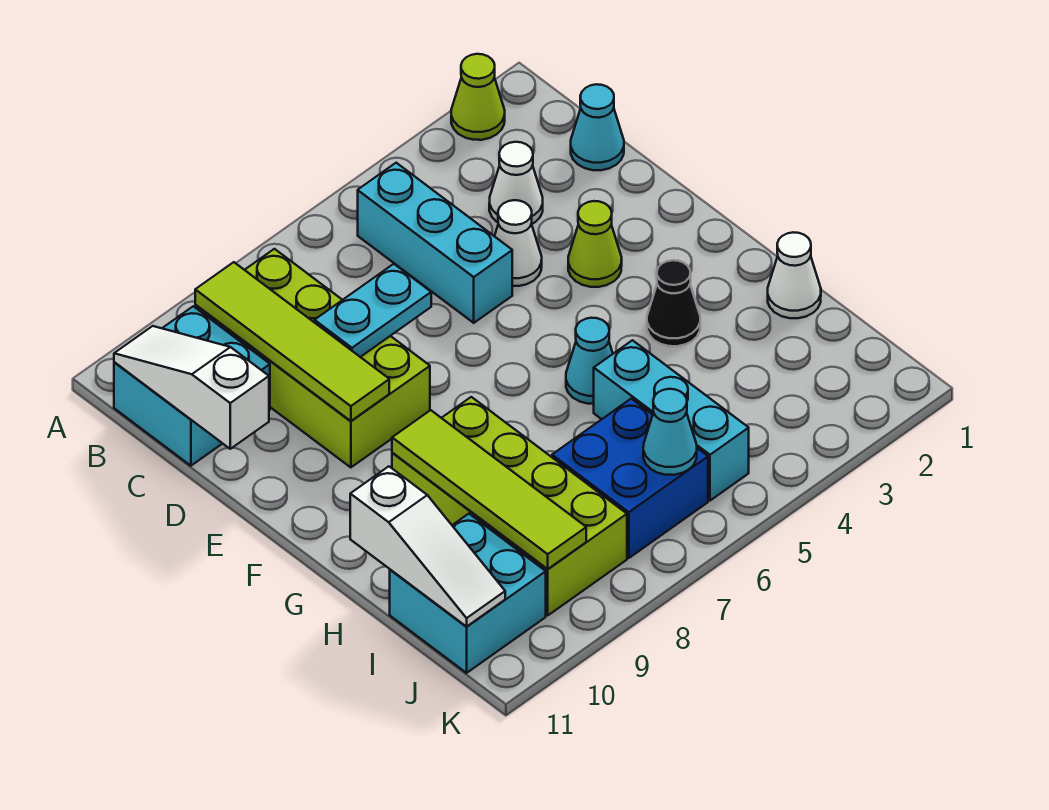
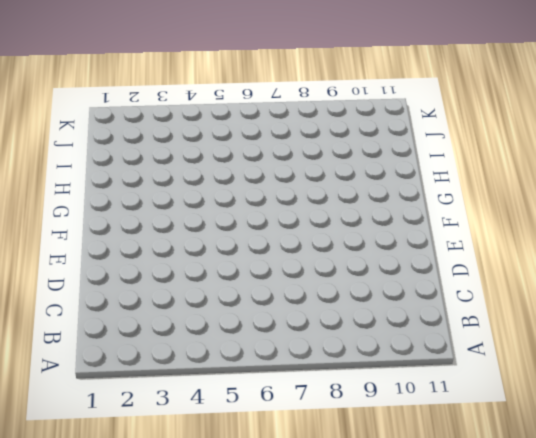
none -> lime 1x1 cone [451,54,505,140]
none -> cyan 1x3 brick [358,163,512,323]
none -> lime 2x4 brick [195,249,430,467]

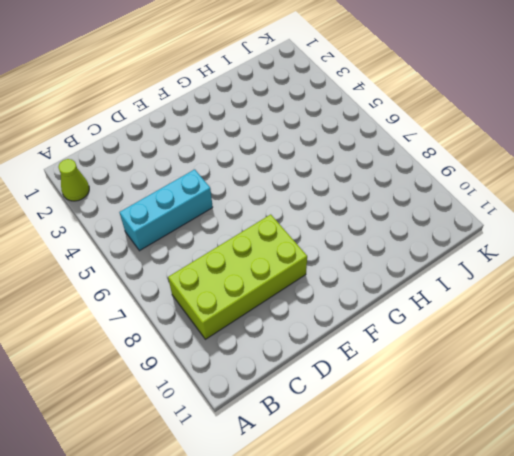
none -> cyan 2x2 brick [114,306,270,466]
none -> cyan 1x1 cone [571,84,624,170]
none -> white 1x1 cone [489,142,543,224]

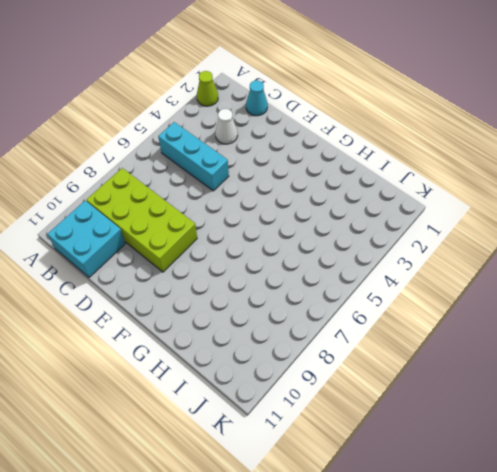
none -> white 1x1 cone [495,200,542,286]
none -> lime 1x1 cone [568,201,622,287]
none -> black 1x1 cone [647,260,700,346]

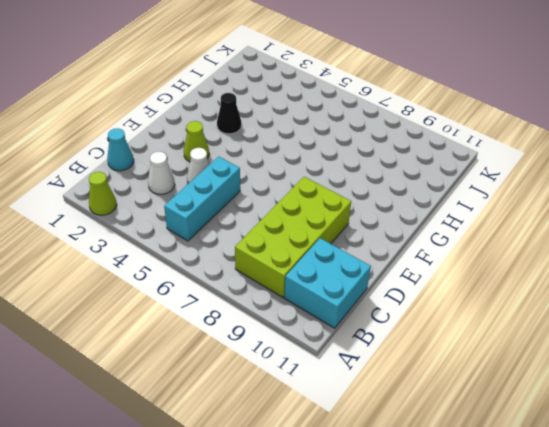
none -> cyan 1x1 cone [566,318,613,404]
none -> lime 2x4 brick [392,397,627,615]
none -> white 1x1 cone [768,232,821,318]

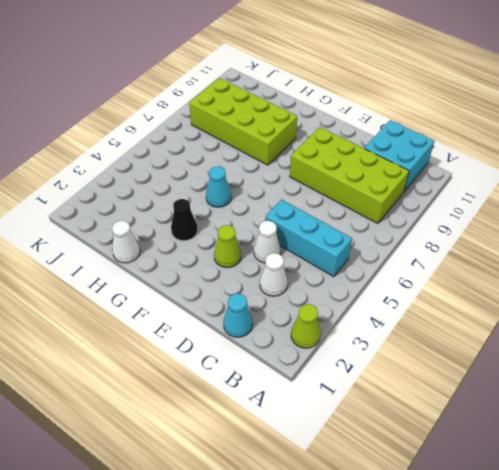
none -> cyan 1x3 brick [594,340,749,501]
none -> blue 2x2 brick [552,399,708,558]
none -> cyan 2x2 brick [390,514,546,673]

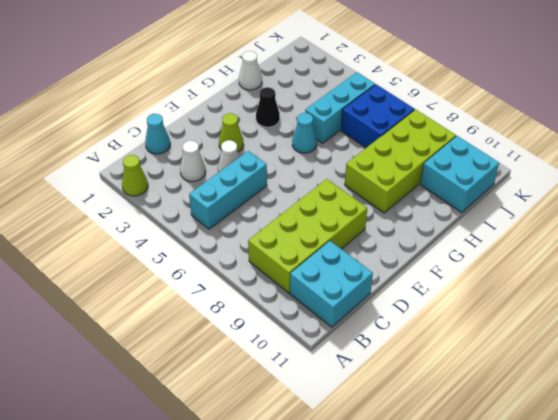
none -> lime 1x4 tile [195,262,389,421]
none -> white 1x3 slope [114,326,269,449]
none -> cyan 1x2 plate [315,264,431,357]

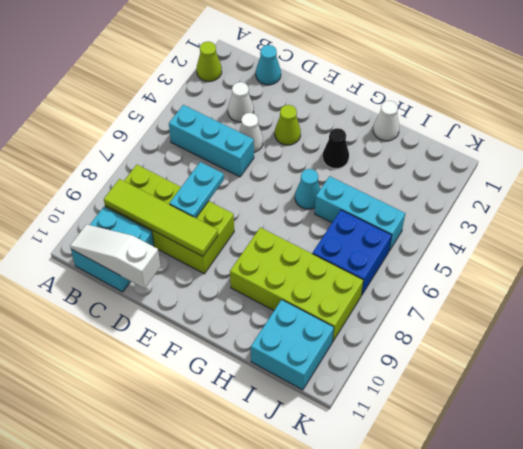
none -> lime 1x4 tile [392,410,586,569]
none -> white 1x3 slope [350,466,505,627]
none -> cyan 1x1 cone [643,389,697,475]

